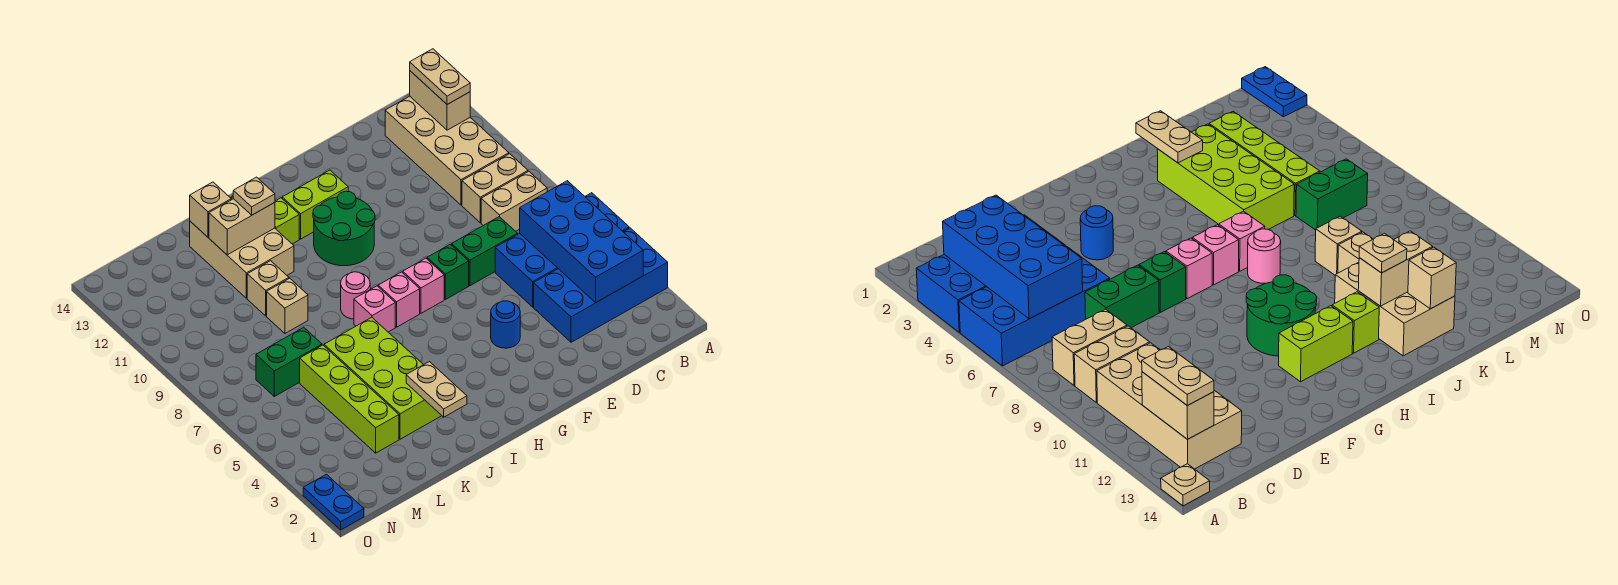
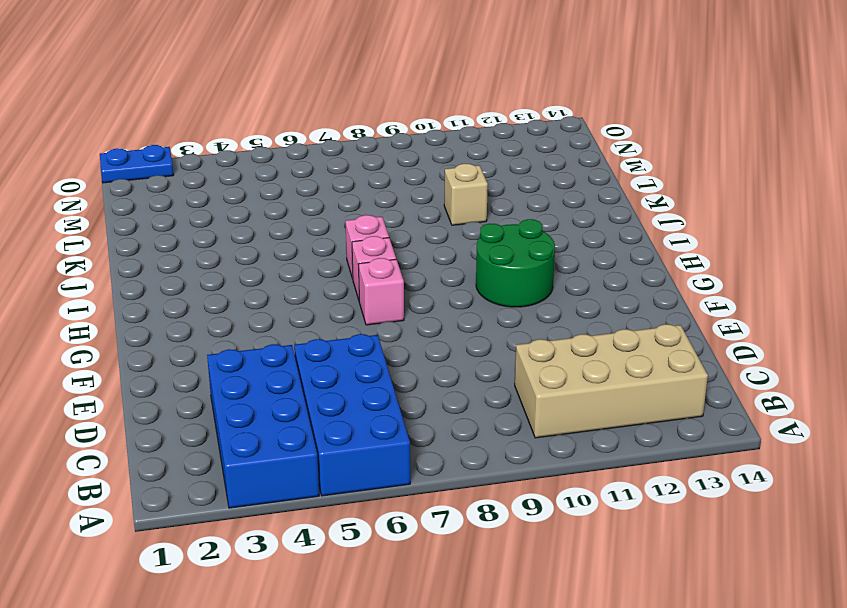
none -> tan 1x1 plate [1161,464,1210,506]
none -> tan 1x2 brick [481,171,547,231]
none -> tan 1x2 brick [462,154,528,223]
none -> green 1x2 brick [452,217,518,286]

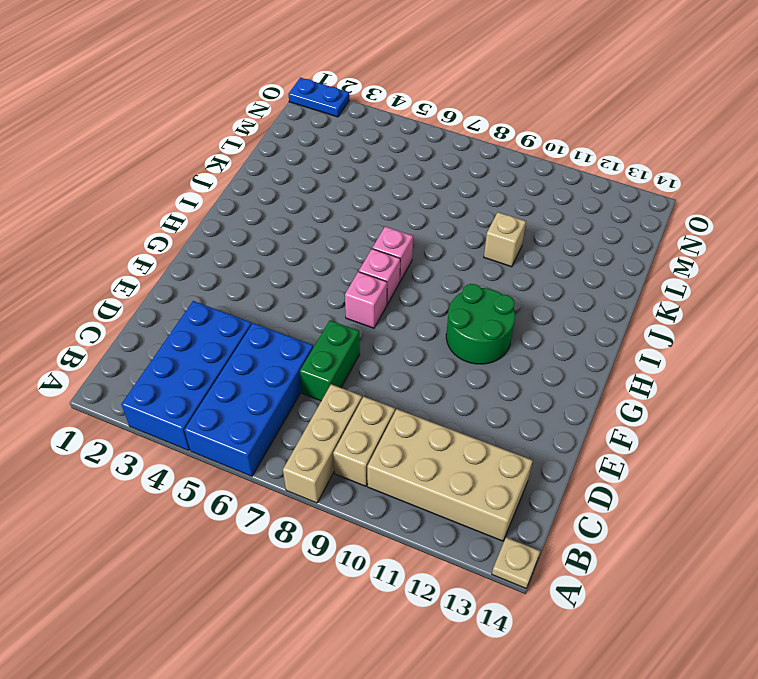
tan 1x3 brick [283,384,362,503] -> tan 1x2 brick [481,171,547,231]
none -> blue 1x1 round brick [491,301,520,348]
none -> green 1x1 brick [427,244,469,300]
none -> lime 1x2 brick [282,170,348,239]
none -> pink 1x1 round brick [341,272,370,319]

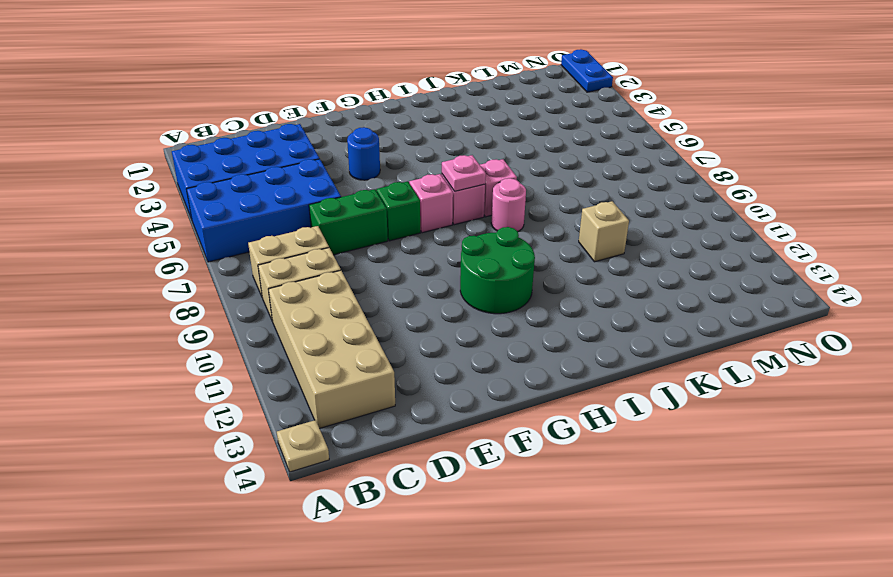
pink 1x1 plate [442,155,486,191] -> none
none -> lime 1x2 brick [282,170,348,239]
none -> lime 1x1 brick [275,198,299,244]
none -> lime 2x4 brick [324,317,442,439]
none -> tan 2x3 brick [190,197,294,298]

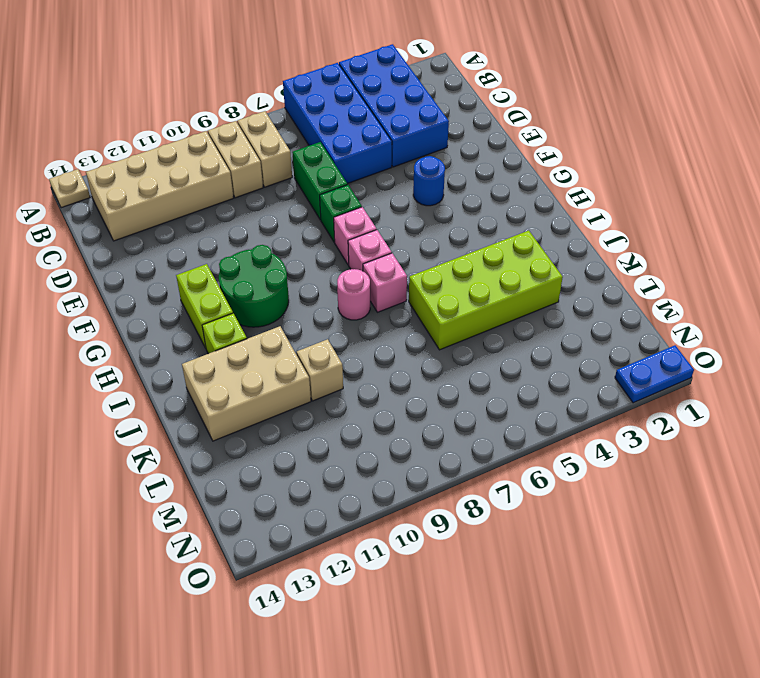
none -> tan 1x1 brick [267,278,308,333]
none -> lime 1x4 brick [300,345,399,453]
none -> green 1x2 brick [256,327,322,396]
none -> blue 2x4 brick [520,181,643,303]

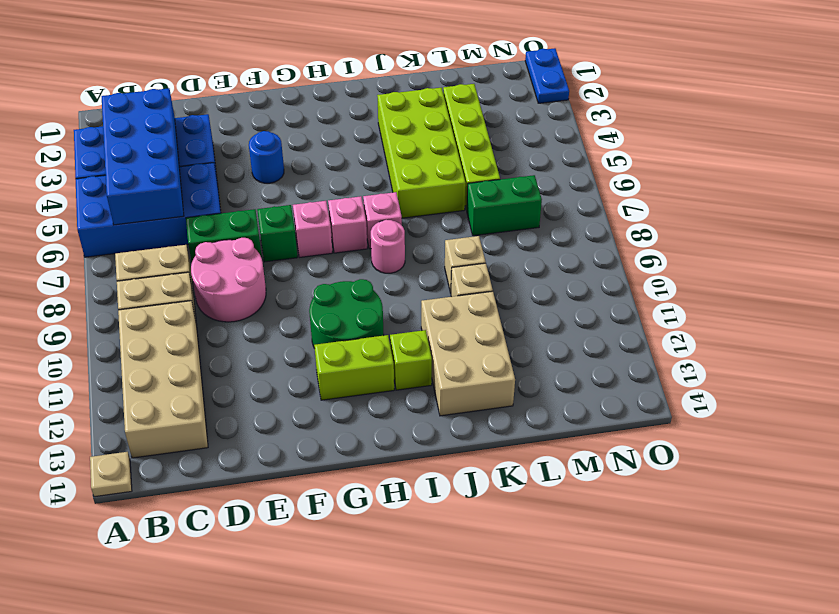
pink 2x2 round brick [191,238,266,322] -> none
none -> tan 1x2 brick [410,71,470,130]
none -> tan 1x2 plate [406,362,467,417]
none -> tan 1x2 brick [209,199,275,255]
none -> tan 1x1 brick [190,182,231,237]

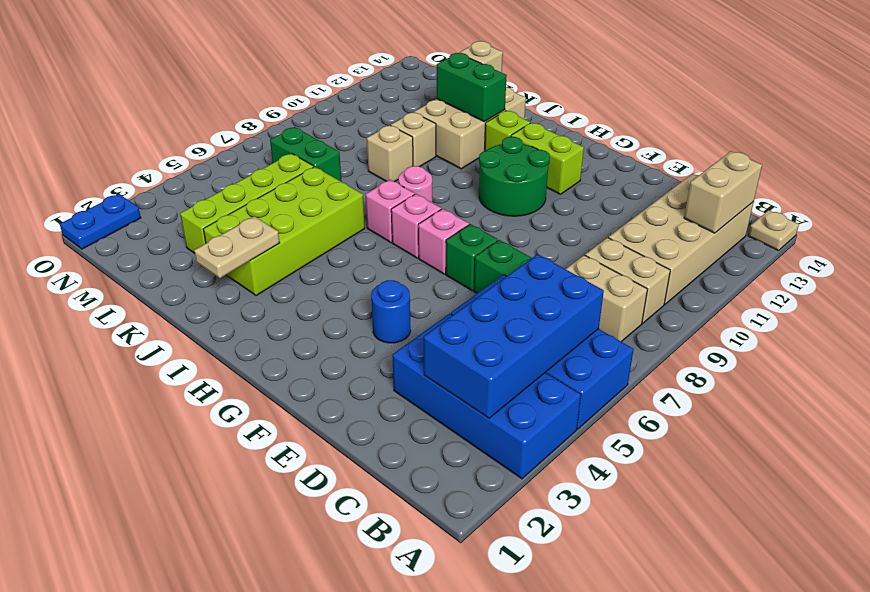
green 1x2 brick [437,53,507,122] -> tan 1x2 brick [209,199,275,255]
none -> tan 1x2 plate [410,49,470,105]
none -> tan 1x1 plate [233,177,275,215]

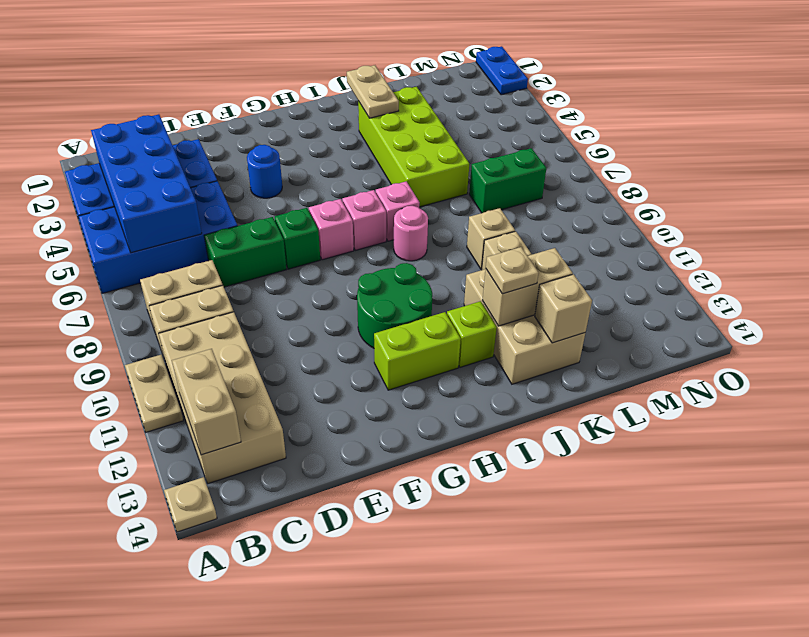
tan 1x2 plate [125,355,183,432] -> tan 1x2 plate moved to [410,49,470,105]
none -> lime 1x4 brick [300,345,399,453]

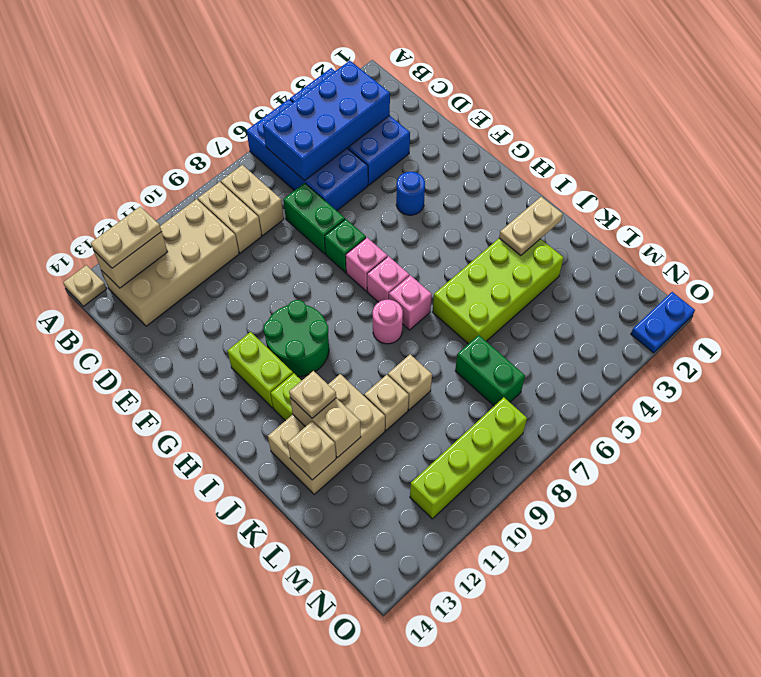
lime 1x4 brick [410,397,527,519] -> lime 1x4 brick moved to [300,345,399,453]

